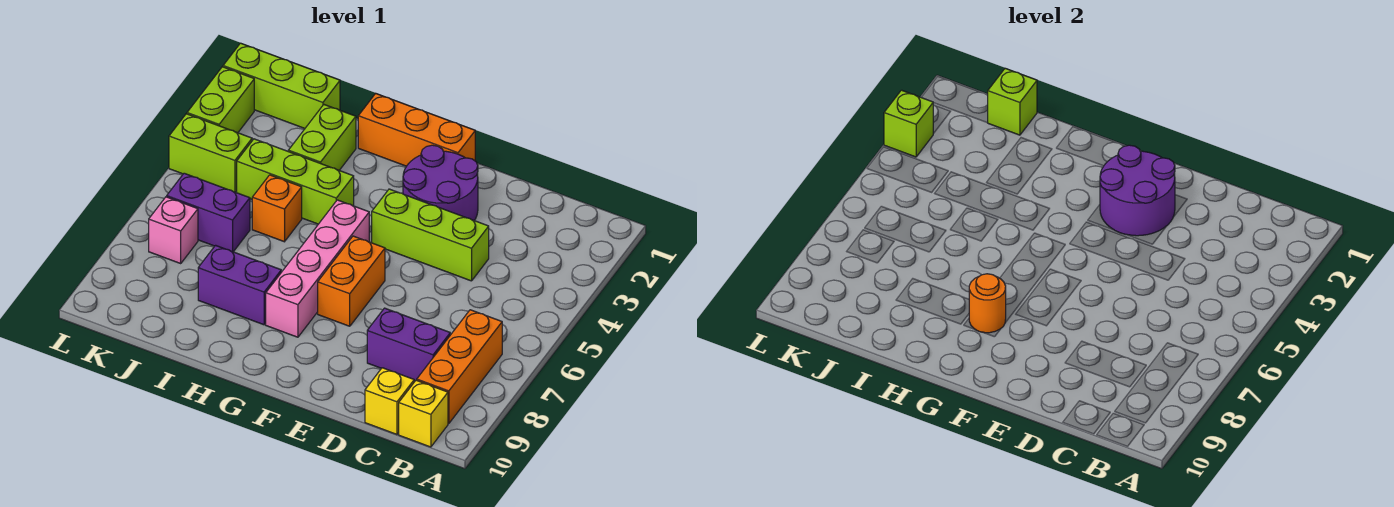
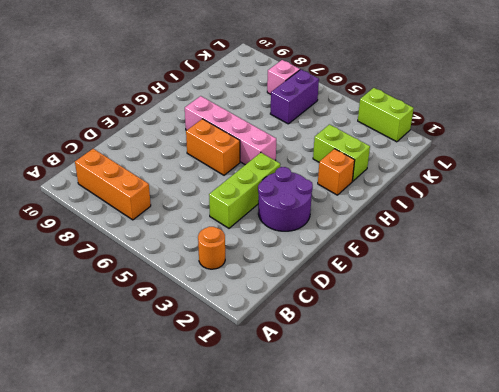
orange 1x1 round brick [198,227,225,269] -> orange 1x1 round brick moved to [969,274,1006,333]
orange 1x1 brick [318,149,355,195] -> orange 1x1 brick moved to [252,175,302,242]
none -> yellow 1x1 brick [399,380,448,447]
none -> purple 1x2 brick [367,308,450,381]
none -> yellow 1x1 brick [365,368,414,434]

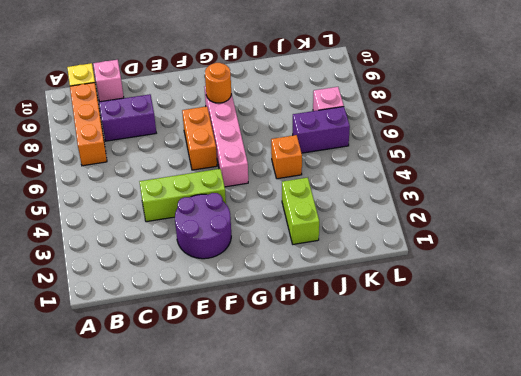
pink 1x1 brick [93,60,124,102] -> yellow 1x1 brick [365,368,414,434]
none -> orange 1x3 brick [358,94,475,166]
none -> lime 1x3 brick [237,139,354,224]
none -> purple 1x2 brick [198,245,281,325]

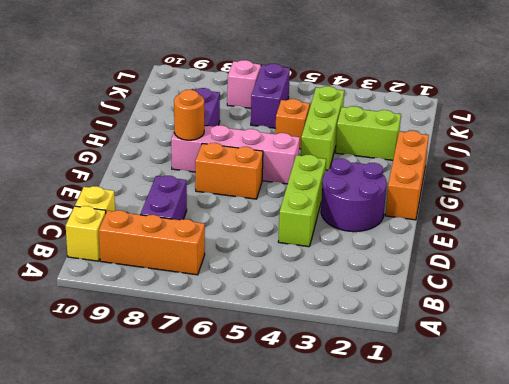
none -> lime 1x3 brick [223,43,340,128]
none -> lime 1x2 brick [169,114,252,192]
none -> lime 1x2 brick [187,67,254,133]

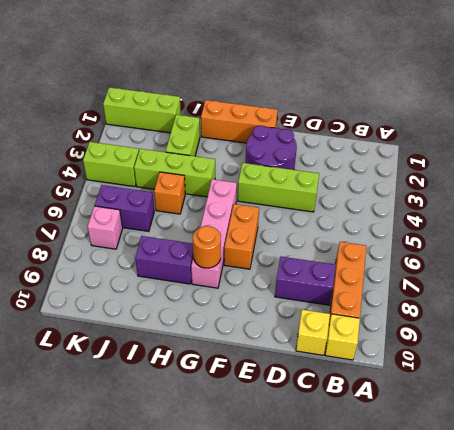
none -> lime 1x2 brick [187,67,254,133]
none -> purple 2x2 round brick [1100,145,1175,236]
none -> lime 1x1 brick [987,68,1037,135]

